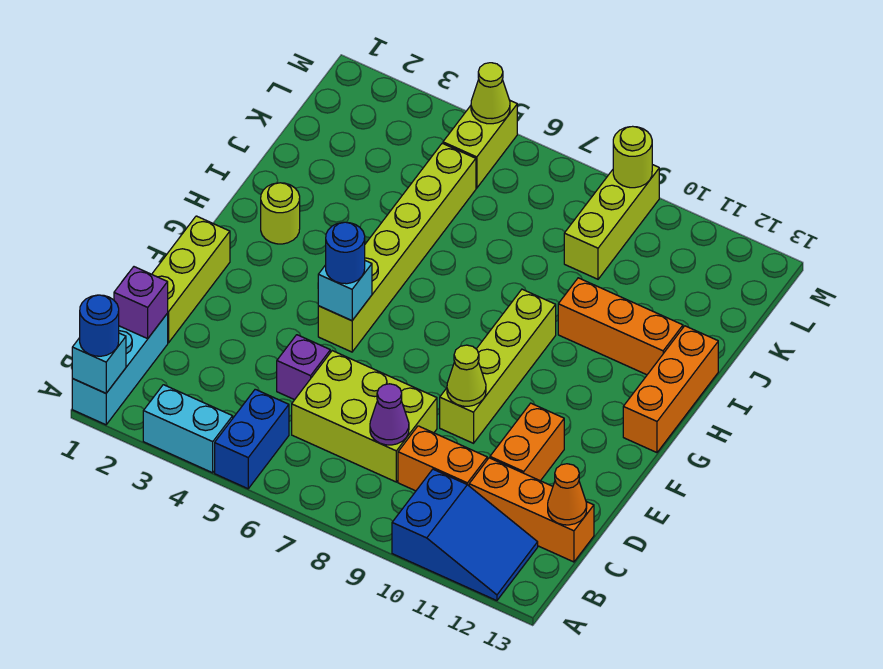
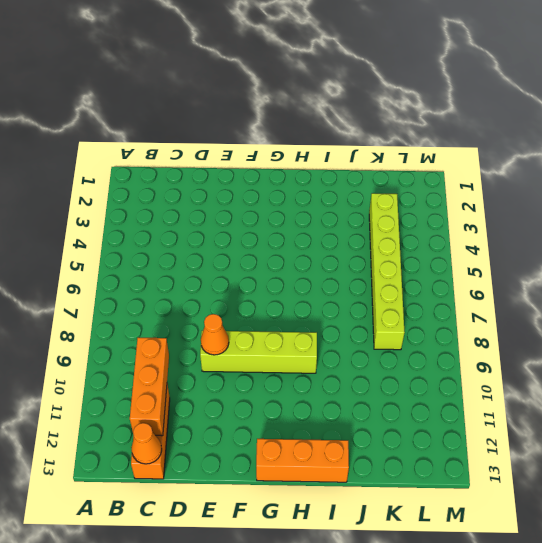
orange 1x3 brick [130,338,169,436] -> orange 1x3 brick moved to [558,278,683,375]
orange 1x1 cone [201,314,229,355] -> lime 1x1 cone [447,345,486,406]
lime 1x6 brick [369,193,405,350] -> lime 1x6 brick turned to [318,143,476,352]
none -> cyan 1x3 brick [72,313,168,425]
none -> cyan 1x2 brick [143,385,233,473]
none -> blue 1x2 brick [215,389,289,489]

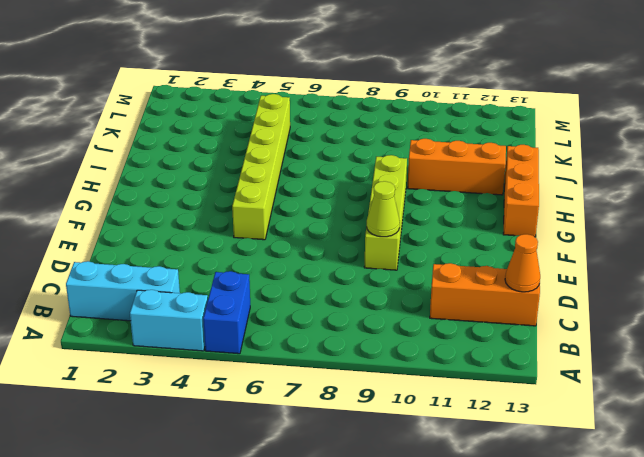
cyan 1x3 brick [66,261,180,321] -> cyan 1x3 brick turned to [72,313,168,425]
none -> blue 2x3 slope [392,469,538,601]
none -> lime 2x3 brick [292,351,437,482]
none -> orange 1x2 brick [398,426,487,491]

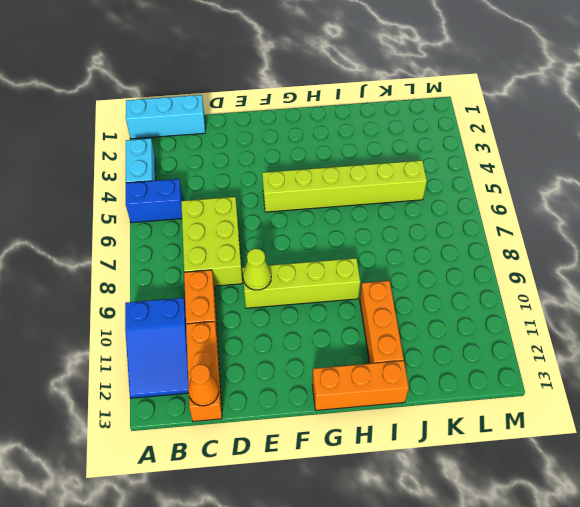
none -> lime 1x3 brick [152,216,230,343]
none -> purple 1x1 brick [277,335,330,400]
none -> orange 1x2 brick [490,403,564,481]

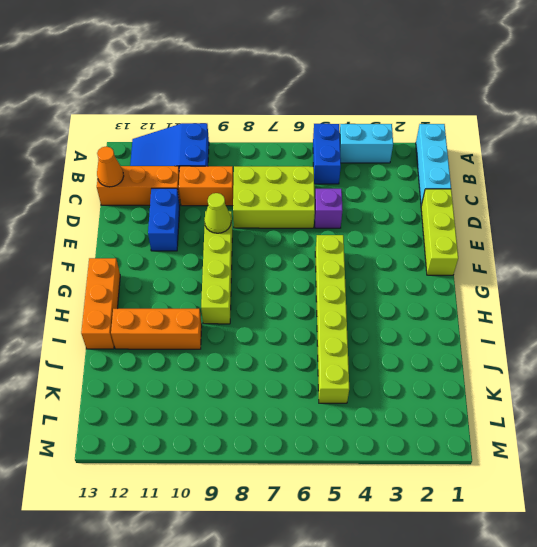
blue 1x2 brick [148,188,180,251] -> orange 1x2 brick [490,403,564,481]
none -> lime 1x1 round brick [261,183,300,244]
none -> lime 1x3 brick [564,165,659,279]
none -> lime 1x2 brick [443,101,517,188]

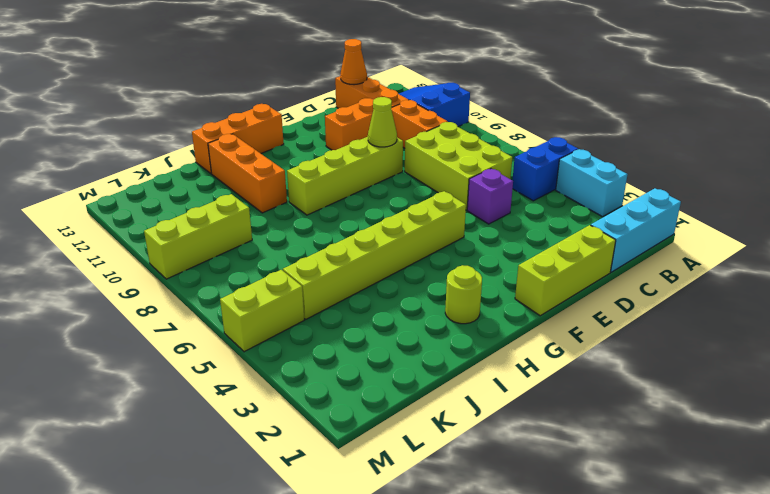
none -> cyan 1x1 brick [72,333,126,393]
none -> purple 1x1 brick [114,267,168,339]
none -> purple 1x1 cone [370,384,409,445]

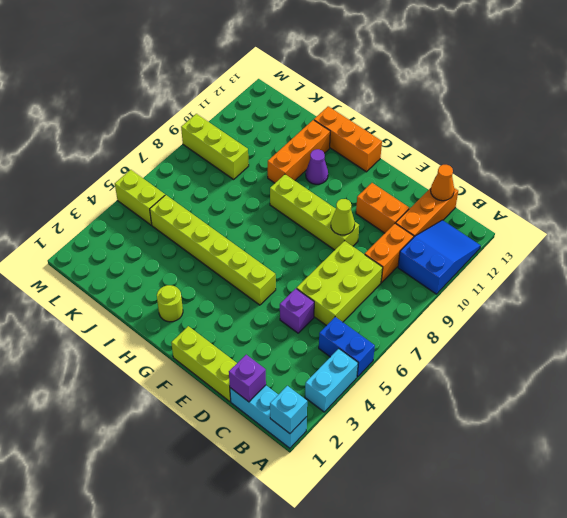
purple 1x1 cone [306,149,328,184] -> purple 1x1 cone moved to [370,384,409,445]
none -> cyan 1x1 brick [318,261,372,321]
none -> lime 1x1 cone [471,63,510,124]
none -> lime 1x1 round brick [613,126,652,188]

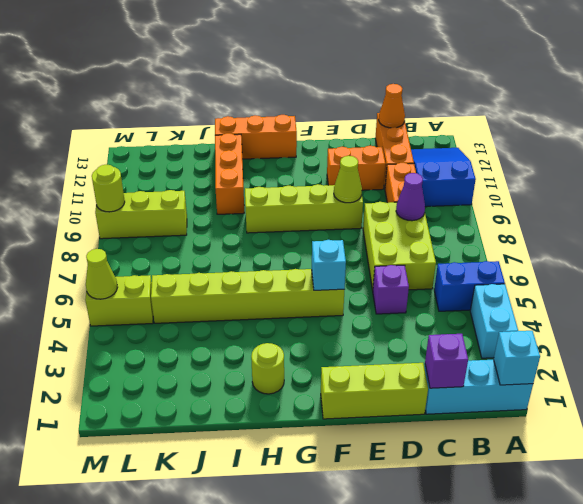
none -> blue 1x1 round brick [80,295,119,356]
none -> blue 1x1 round brick [326,222,365,284]

